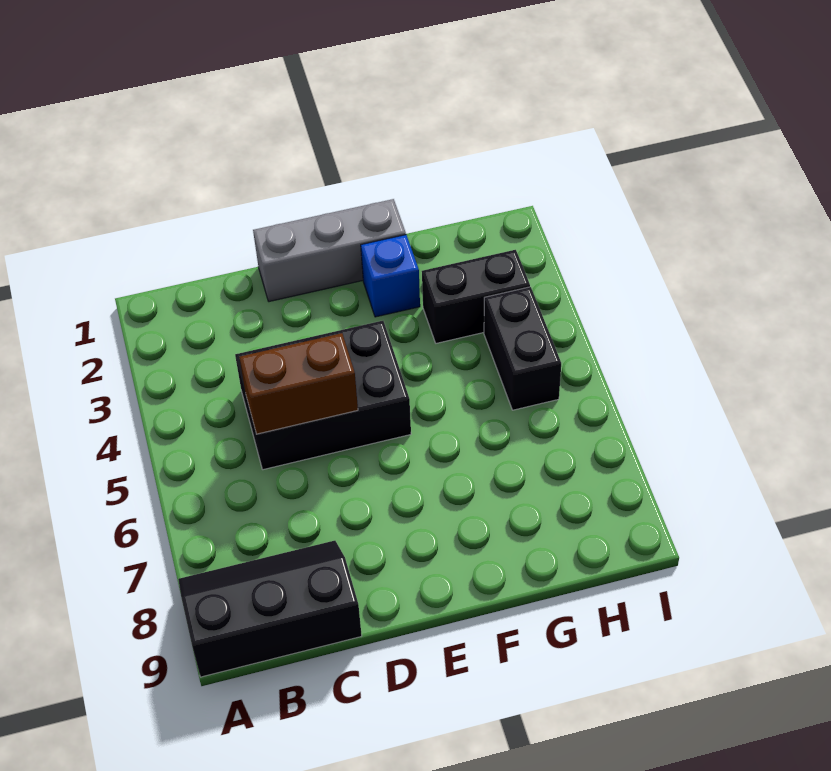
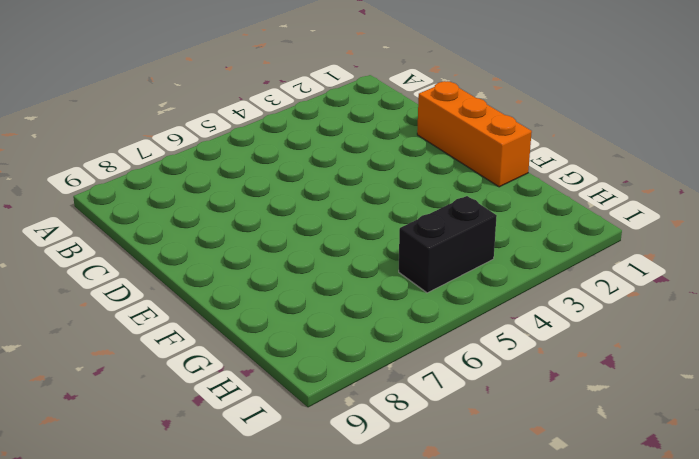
orange 1x3 brick [417,81,532,187] -> grey 1x3 brick [253,199,406,302]
none -> black 2x3 slope [178,541,362,677]
none -> black 2x3 brick [235,321,411,470]

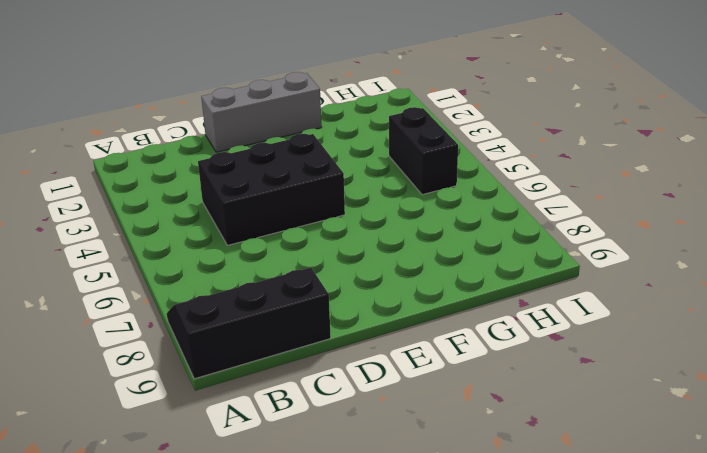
none -> blue 1x1 brick [361,235,420,317]
none -> black 1x2 brick [422,250,530,343]

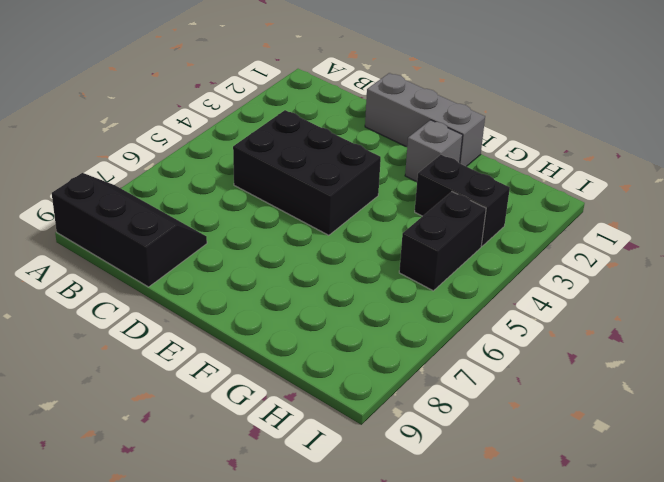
grey 1x1 brick [405,120,463,182] -> blue 1x1 brick [361,235,420,317]
none -> brown 1x2 brick [239,333,358,434]

